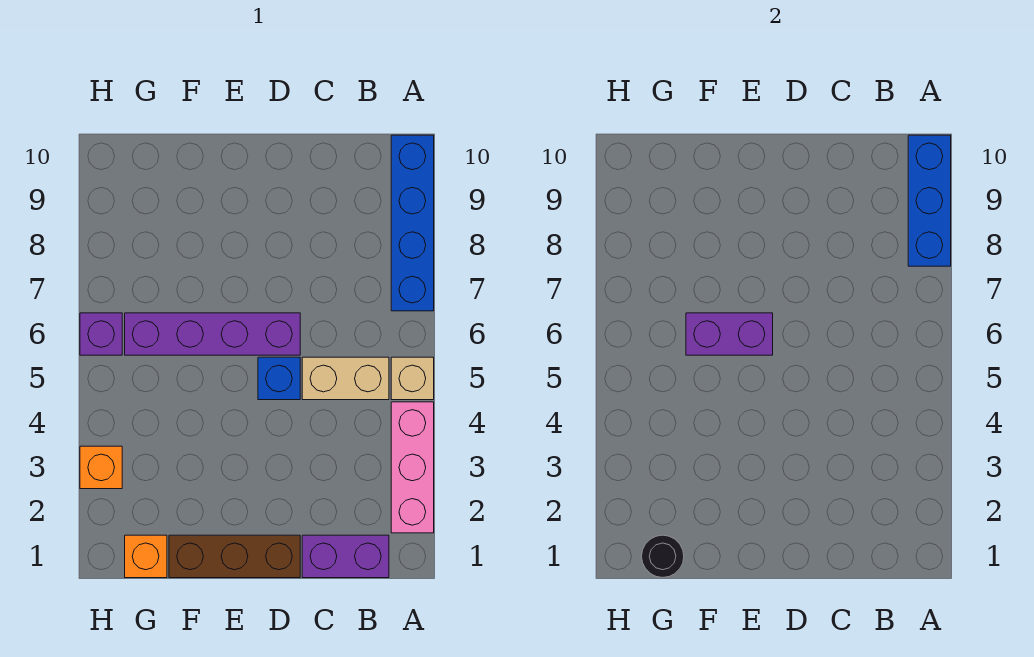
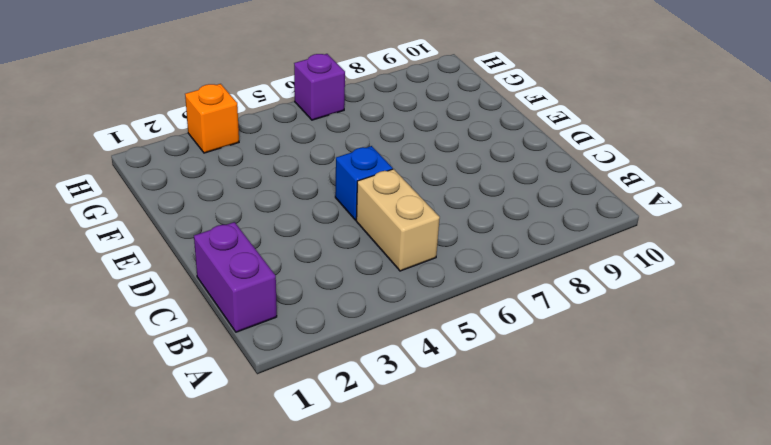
none -> pink 1x3 brick [391,402,434,533]
none -> tan 1x1 brick [391,357,434,400]
none -> blue 1x4 brick [391,135,434,311]

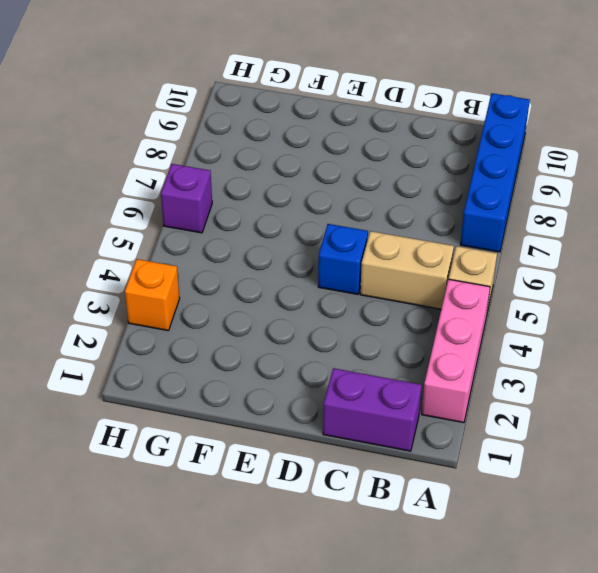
none -> brown 1x3 brick [169,535,300,578]
none -> purple 1x4 brick [125,313,300,355]
none -> orange 1x1 brick [125,535,167,578]

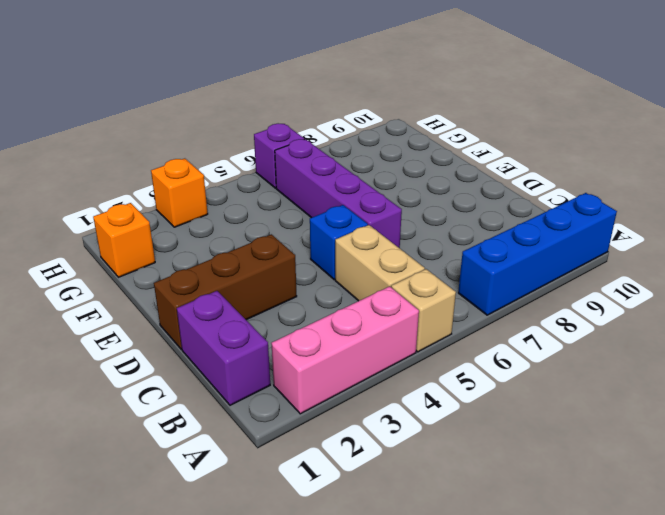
brown 1x3 brick [154,234,297,349] -> brown 1x3 brick turned to [169,535,300,578]
none -> blue 1x3 brick [908,135,951,266]
none -> purple 1x2 brick [686,313,773,355]
none -> black 1x1 round brick [642,535,684,578]

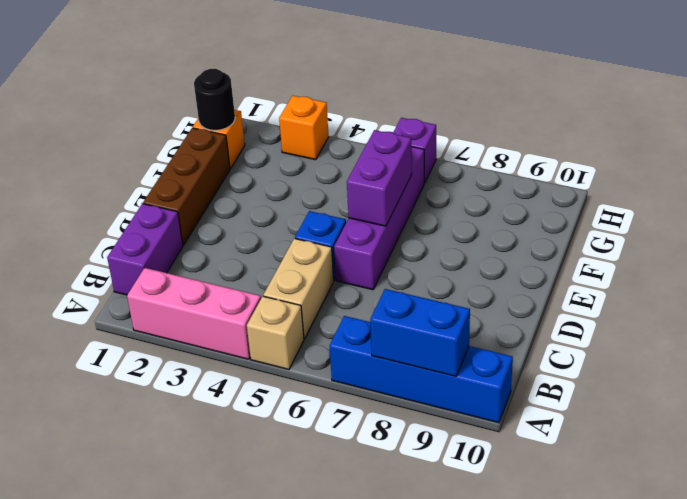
blue 1x2 brick [370,289,470,376] -> blue 1x3 brick [908,135,951,266]

